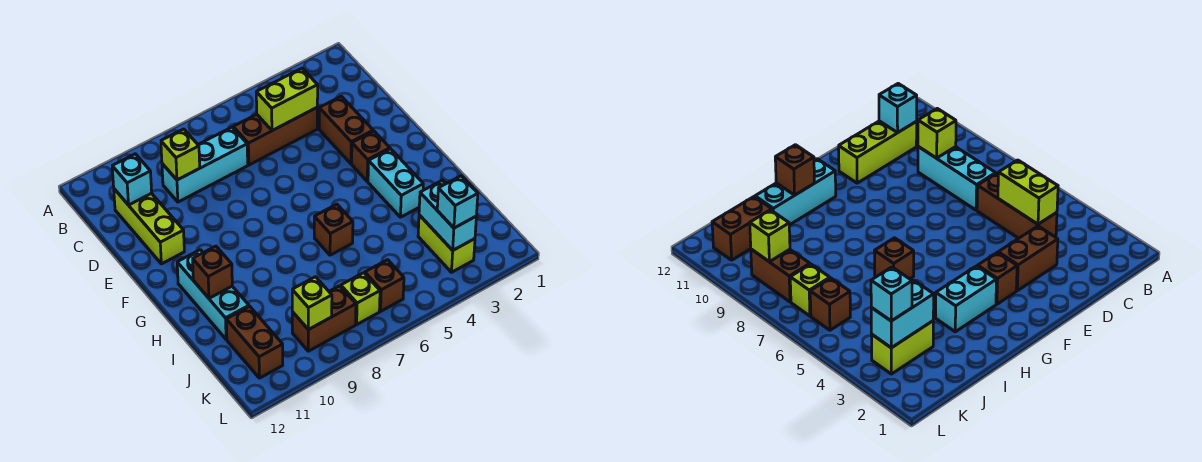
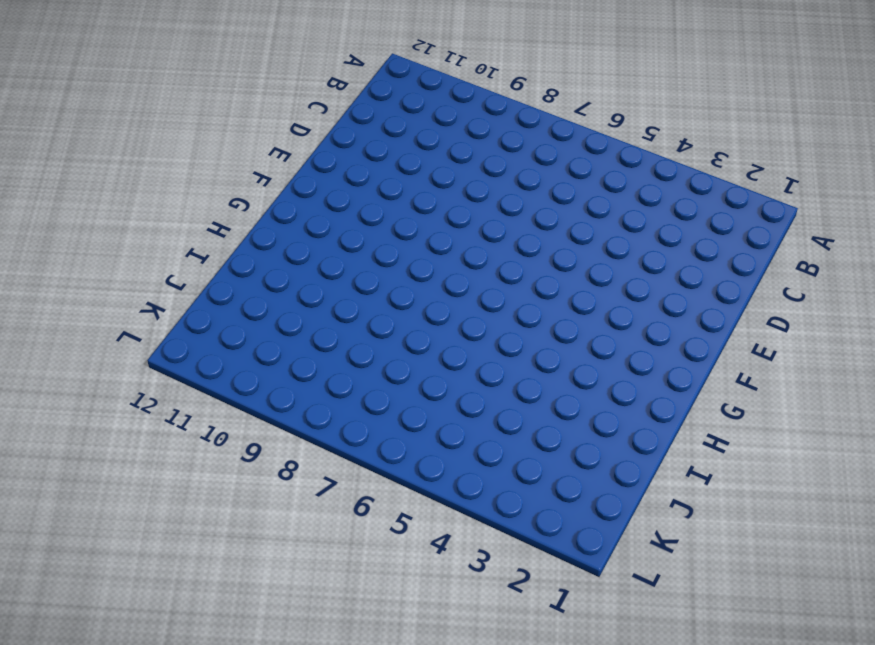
none -> brown 1x3 brick [233,108,317,165]
none -> cyan 1x3 brick [162,127,248,202]
none -> lime 1x3 brick [114,189,184,264]

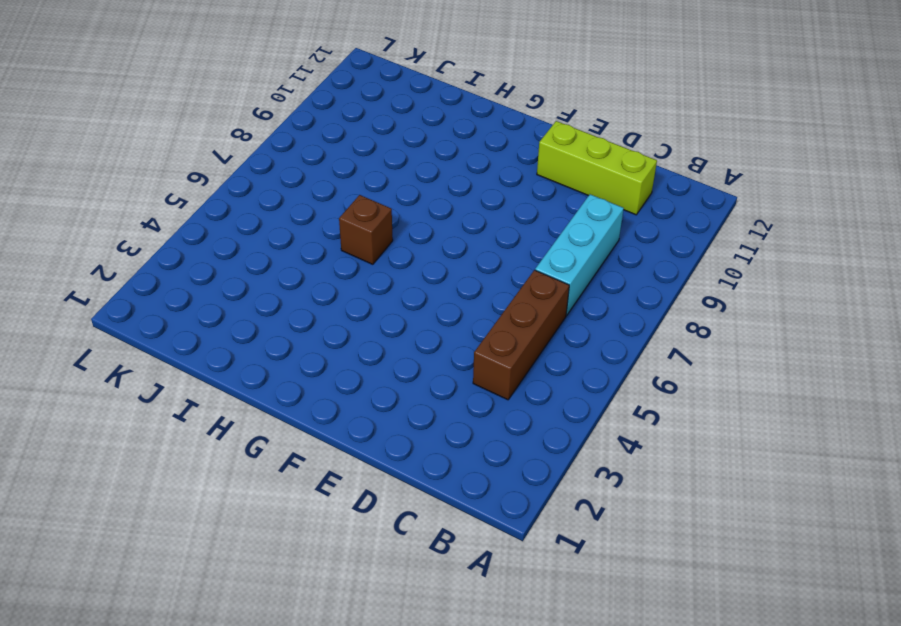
none -> brown 1x2 brick [319,96,373,163]
none -> brown 1x1 brick [352,131,390,181]
none -> cyan 1x2 brick [368,149,423,217]

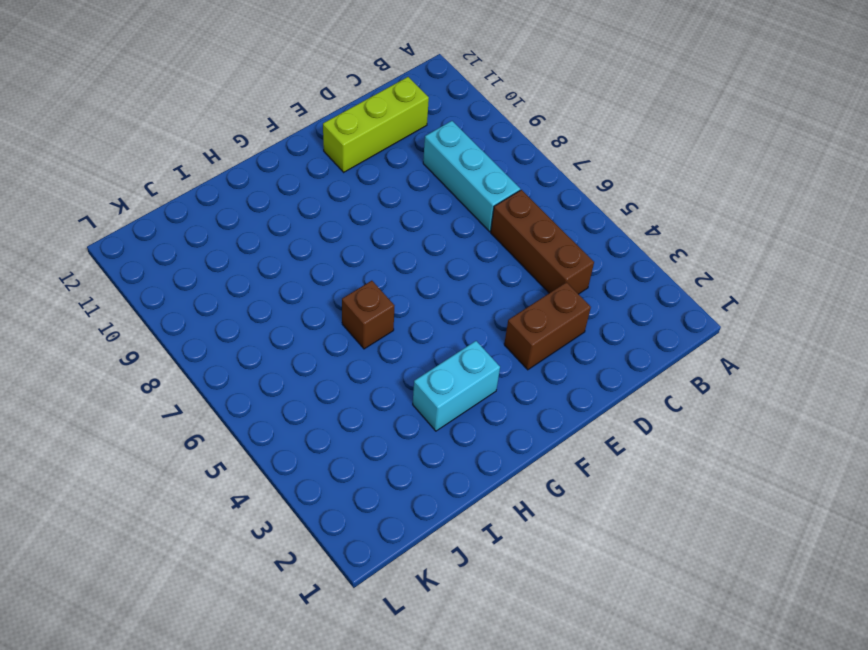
none -> brown 1x1 brick [352,131,390,181]
none -> cyan 1x3 brick [177,250,249,339]
none -> lime 1x2 brick [418,215,475,272]

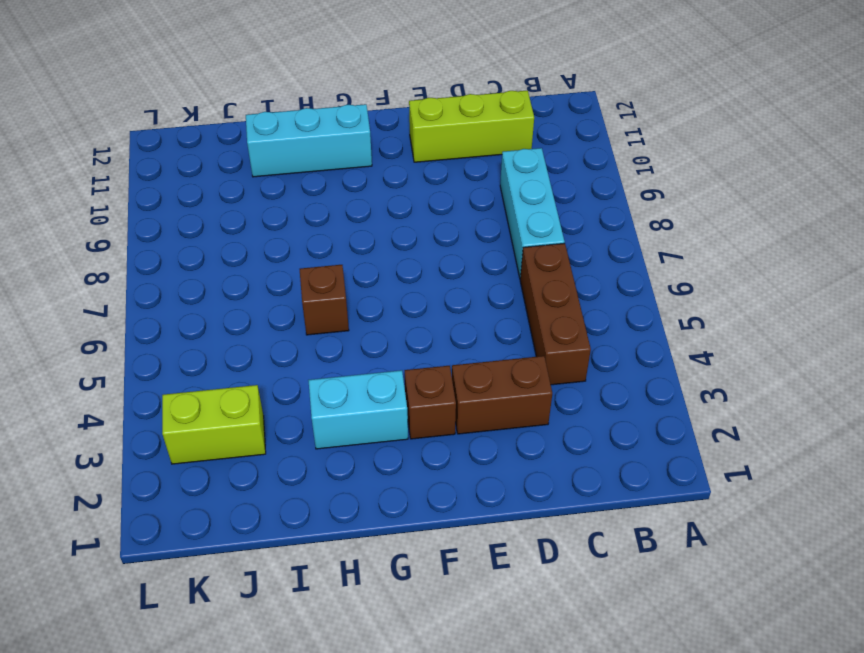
none -> brown 1x2 brick [226,306,283,378]
none -> brown 1x1 brick [365,260,404,311]
none -> lime 1x1 brick [341,273,380,324]

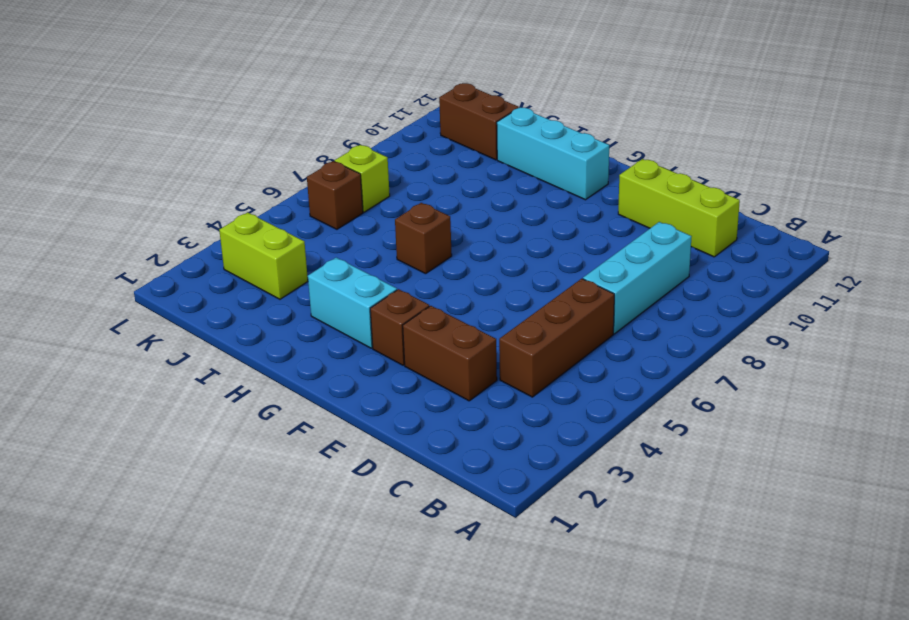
none -> brown 1x2 brick [292,286,356,351]
none -> lime 1x2 brick [256,68,318,131]
none -> lime 1x1 brick [161,129,200,180]

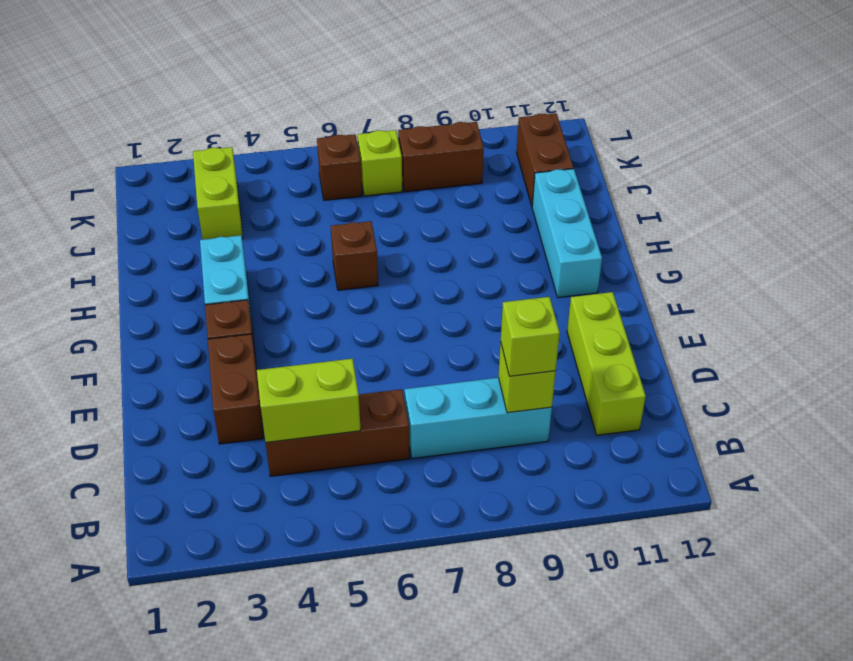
lime 1x1 brick [501,297,560,376] -> lime 1x1 brick moved to [292,277,332,330]
none -> cyan 1x1 brick [112,154,152,205]
none -> brown 1x1 brick [193,246,232,298]
none -> cyan 1x2 brick [419,180,476,250]

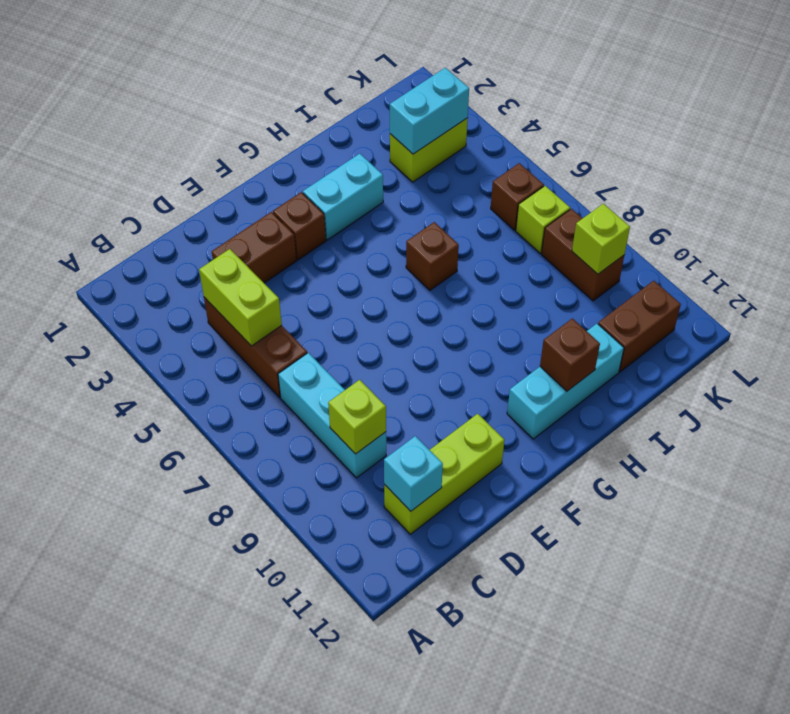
none -> cyan 1x1 brick [437,176,478,228]

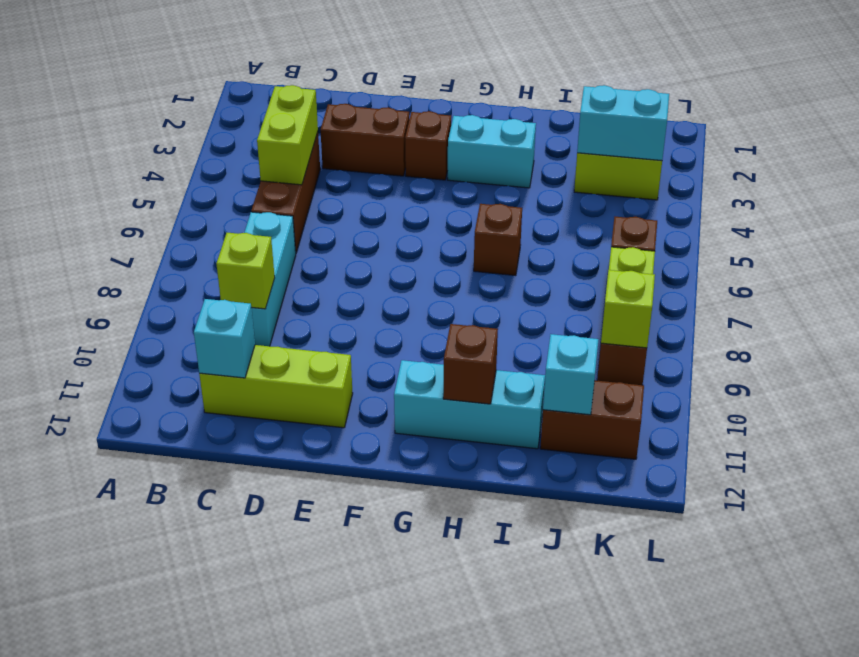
cyan 1x1 brick [543,334,599,415] -> cyan 1x1 brick moved to [437,176,478,228]

